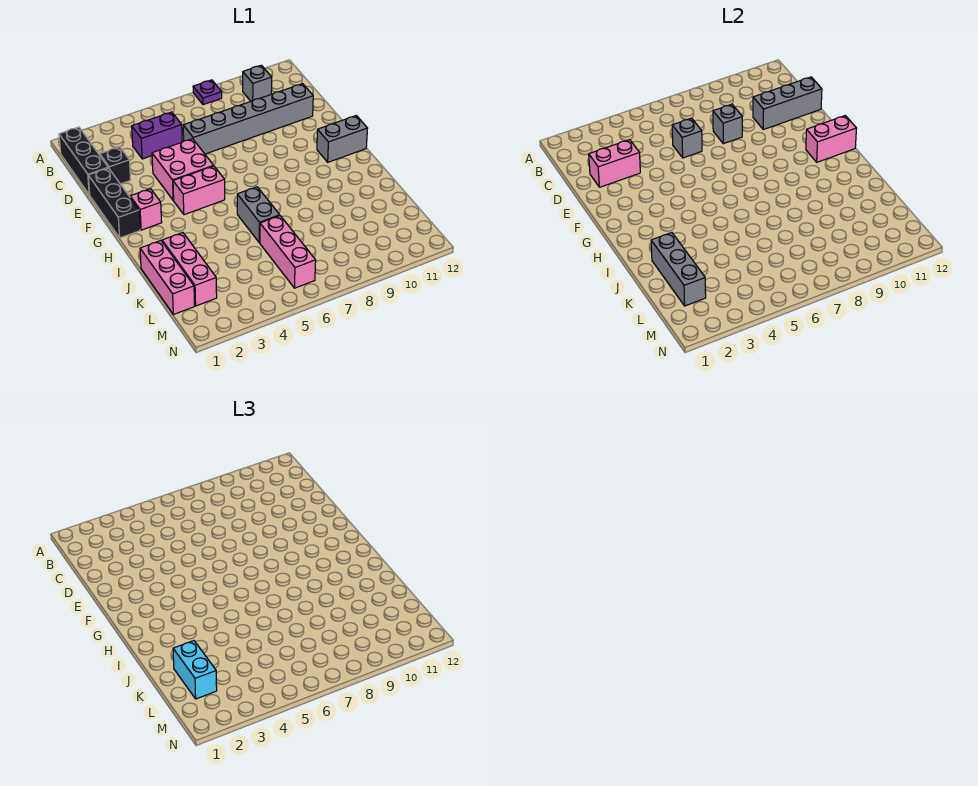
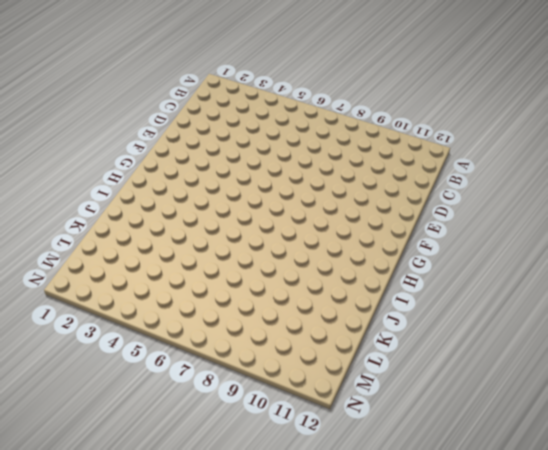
none -> purple 1x1 plate [193,80,222,105]
none -> black 1x3 brick [59,127,108,195]
none -> grey 1x1 brick [243,65,272,101]

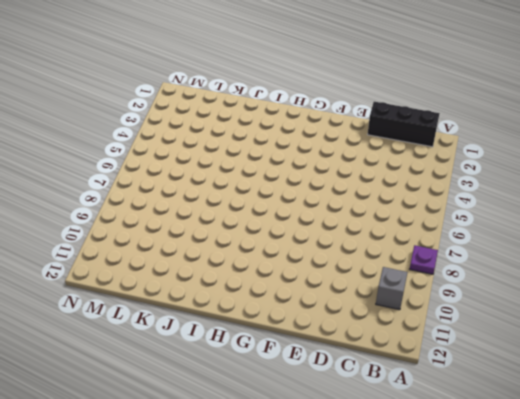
none -> purple 1x2 brick [132,112,182,159]
none -> black 1x1 brick [100,147,130,184]
none -> grey 1x6 brick [183,84,313,154]

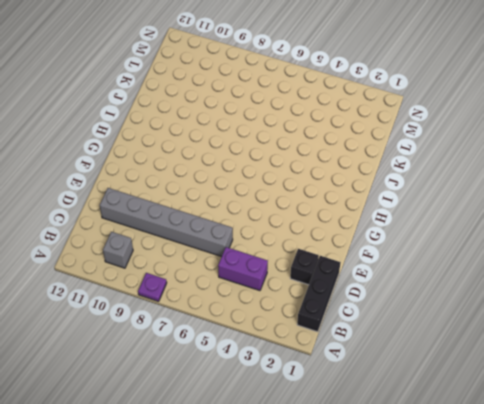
none -> black 1x3 brick [88,168,140,238]
none -> pink 2x2 brick [152,139,214,200]
none -> pink 1x1 brick [130,189,162,230]

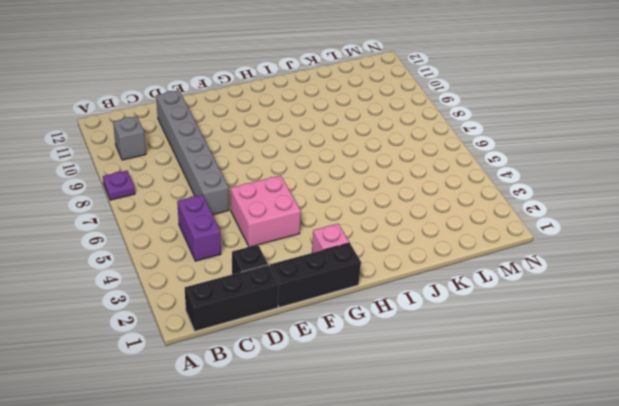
none -> pink 1x2 brick [173,166,225,215]
none -> grey 1x2 brick [317,116,368,162]
none -> grey 1x2 brick [237,187,280,243]

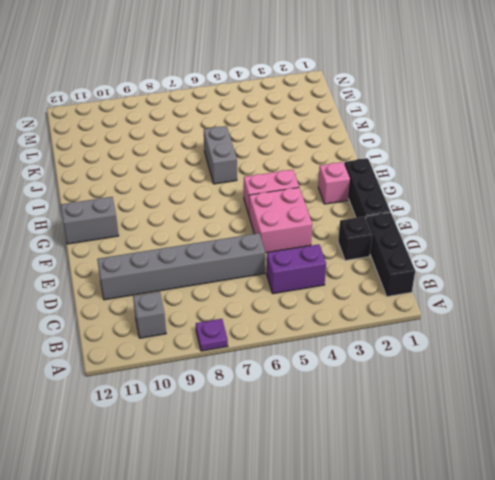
none -> pink 1x3 brick [140,241,195,315]
none -> pink 1x3 brick [162,233,217,306]
none -> pink 1x3 brick [260,216,316,288]

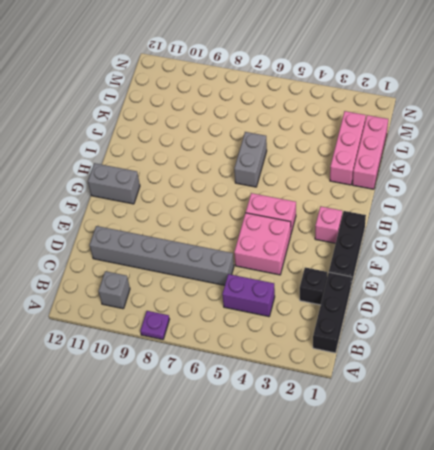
none -> pink 1x3 brick [260,216,316,288]
none -> pink 1x2 brick [589,140,640,187]
none -> grey 1x1 brick [672,118,702,158]

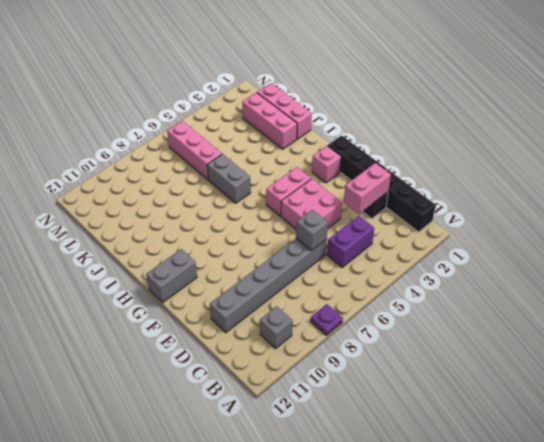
none -> grey 1x1 brick [713,104,742,144]
none -> grey 1x3 brick [753,77,822,130]
none -> pink 1x2 brick [806,116,857,162]

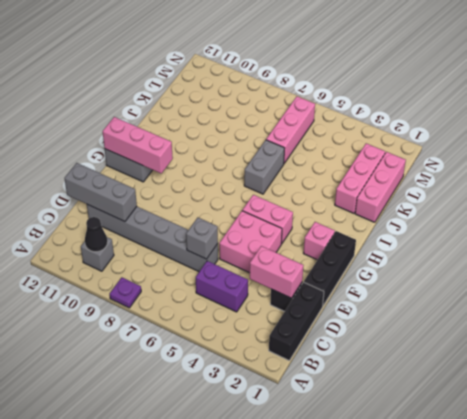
black 1x1 cone [85,217,108,252] -> none
pink 1x3 brick [102,117,173,173] -> pink 1x2 brick [806,116,857,162]
none -> grey 1x1 brick [713,104,742,144]
none -> grey 1x3 brick [651,233,706,306]
none -> cyan 1x2 brick [173,641,217,699]

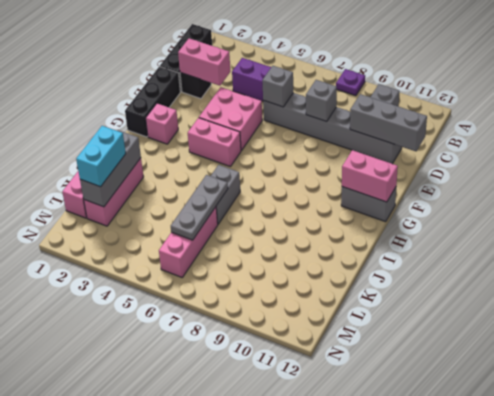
grey 1x3 plate [171,175,228,240] -> none

